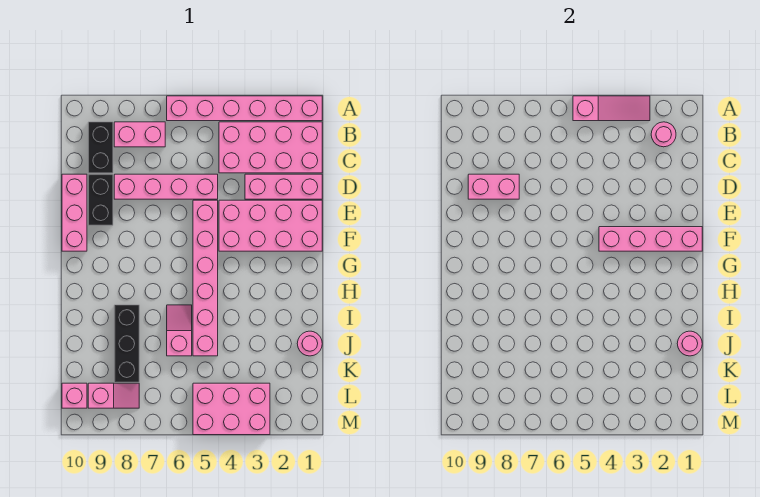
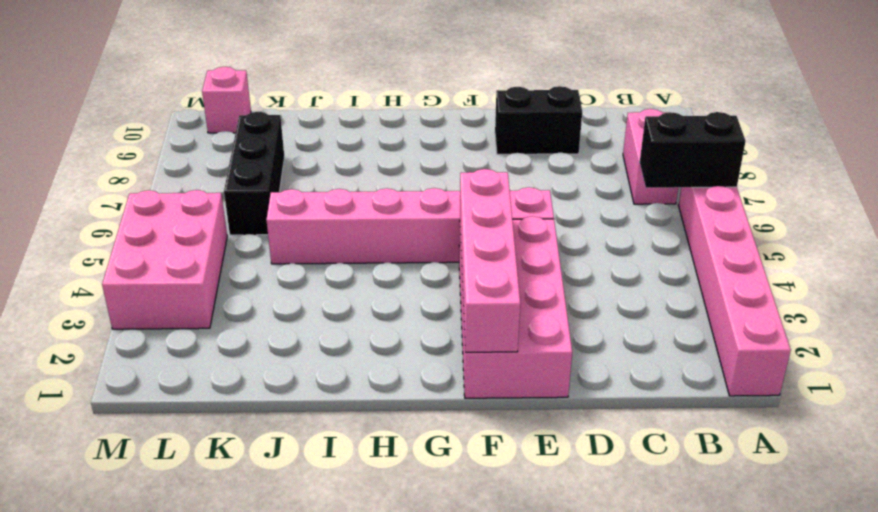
black 1x2 brick [640,112,746,188] -> black 1x2 brick moved to [88,122,113,173]
black 1x3 brick [224,112,284,235] -> black 1x3 brick turned to [114,305,139,382]
none -> pink 2x4 brick [219,122,322,173]
none -> pink 1x3 brick [245,174,322,199]
none -> pink 1x4 brick [114,174,218,199]

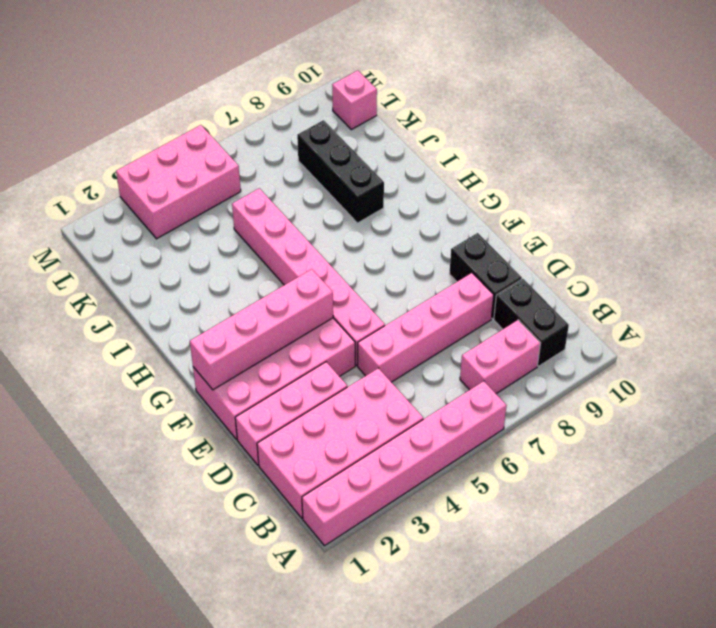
none -> pink 1x3 brick [62,174,87,251]
none -> pink 1x2 slope [167,305,192,356]
none -> pink 1x1 round brick [297,331,322,356]

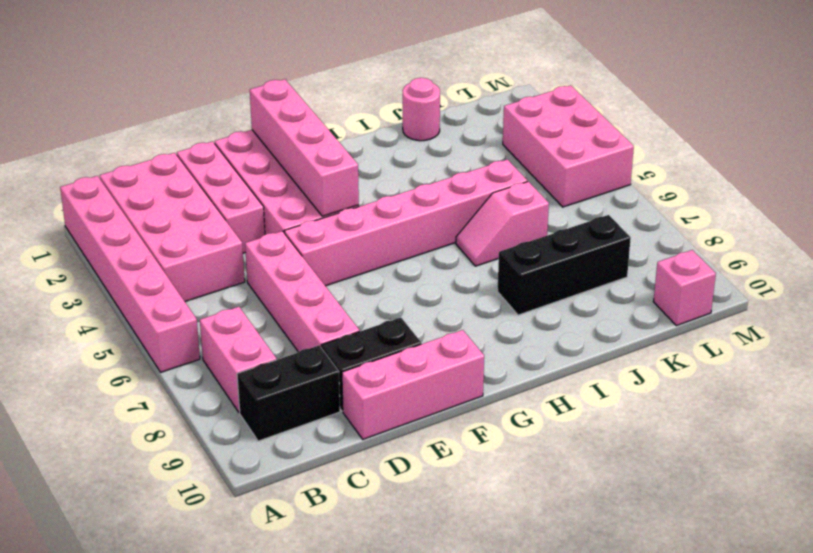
none -> pink 1x2 slope [88,383,139,408]
none -> pink 1x3 slope [573,96,650,121]
none -> pink 1x1 round brick [651,122,676,147]

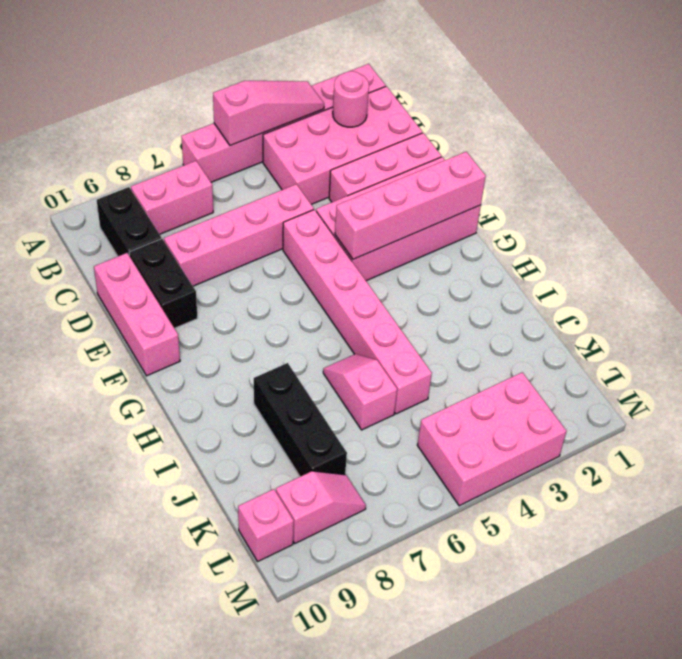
none -> pink 1x1 round brick [297,331,322,356]
none -> pink 1x2 brick [468,174,519,199]
none -> pink 1x1 round brick [677,331,702,356]

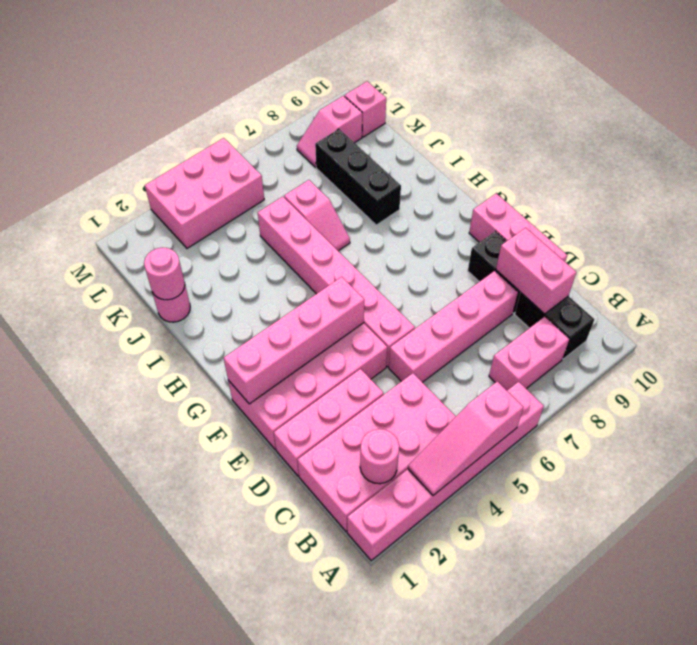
pink 1x2 brick [496,228,576,314] -> pink 1x2 brick turned to [468,174,519,199]

